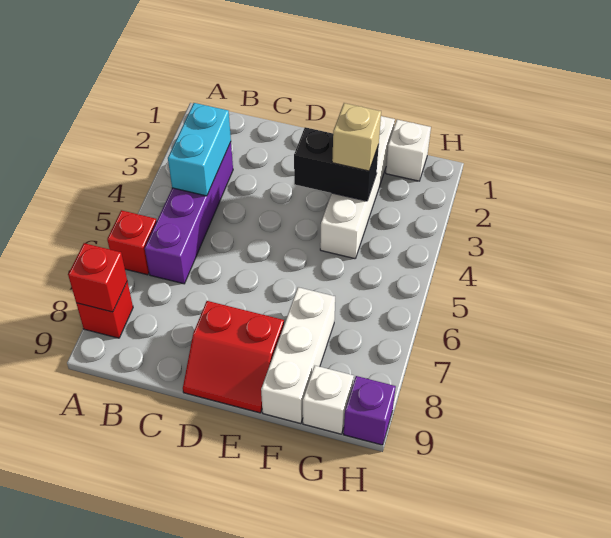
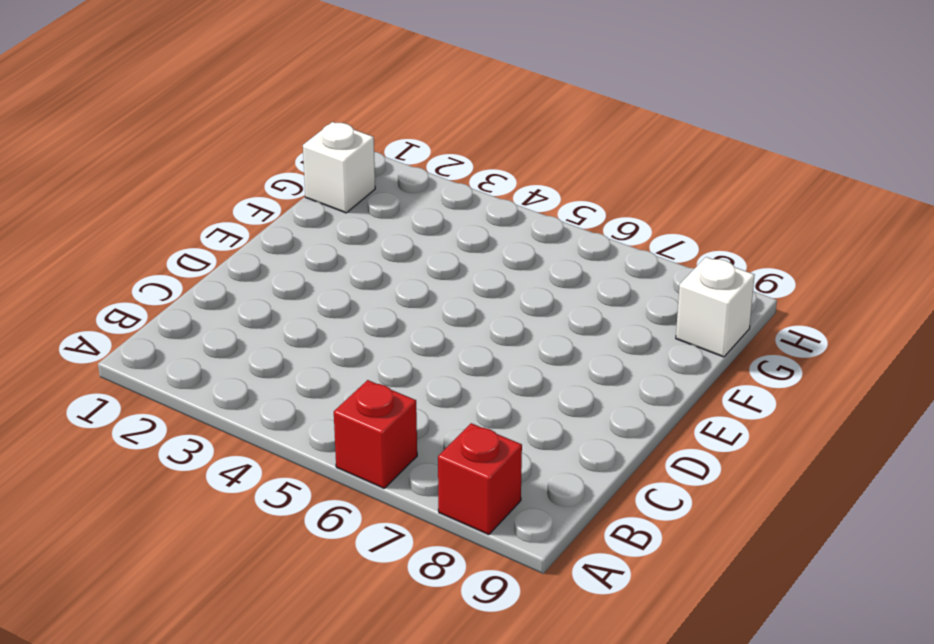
none -> purple 1x4 brick [145,142,233,284]
none -> red 2x2 slope [183,301,284,413]
none -> white 1x4 brick [320,116,395,259]

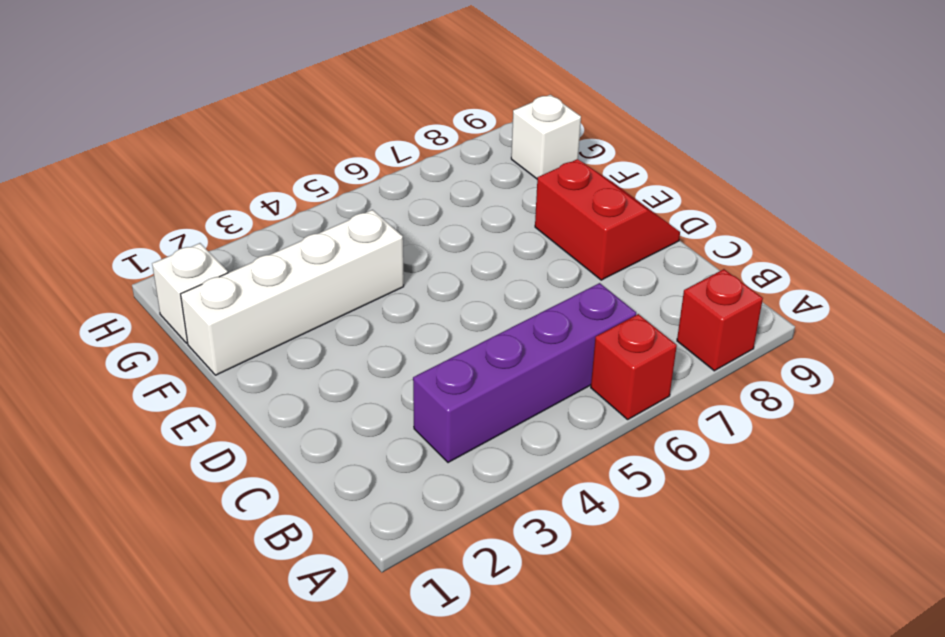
none -> white 1x3 brick [261,287,335,424]
none -> purple 1x1 brick [344,376,396,445]
none -> red 1x1 brick [68,243,127,312]

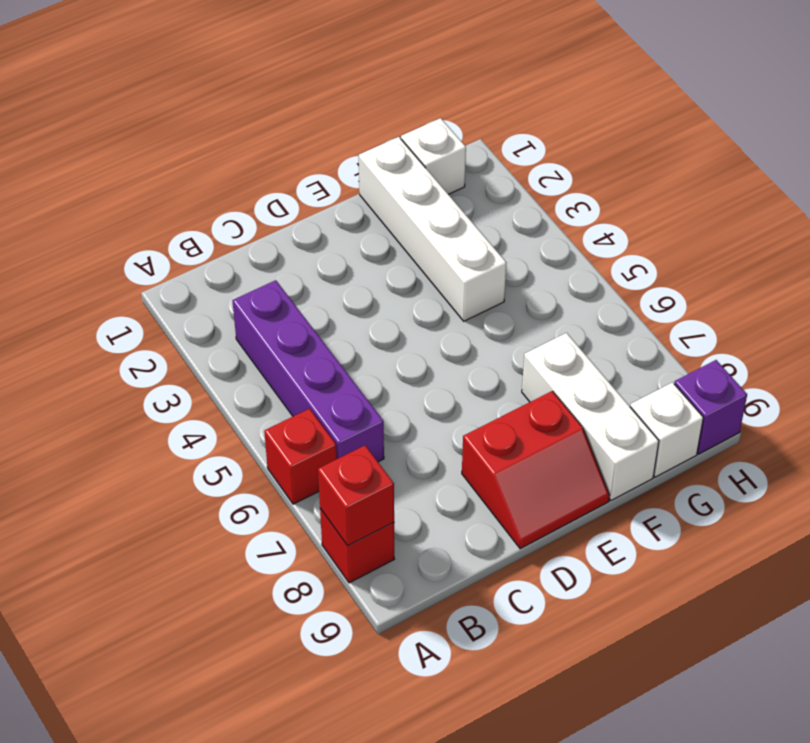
none -> cyan 1x2 brick [168,103,231,196]
none -> black 1x2 brick [294,127,379,201]
none -> tan 1x1 brick [332,103,381,171]

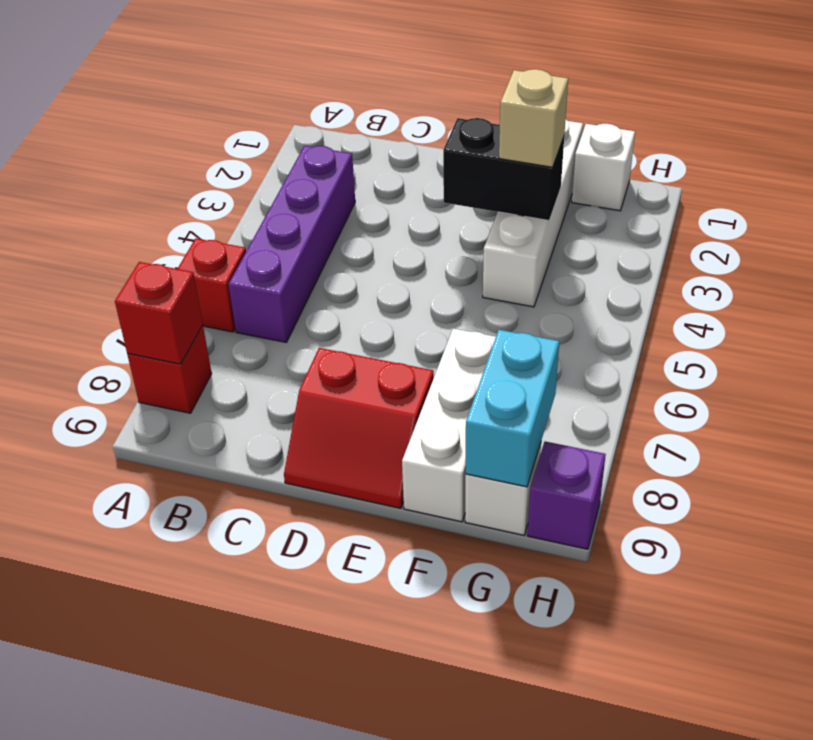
cyan 1x2 brick [466,330,559,487] -> cyan 1x2 brick moved to [168,103,231,196]

